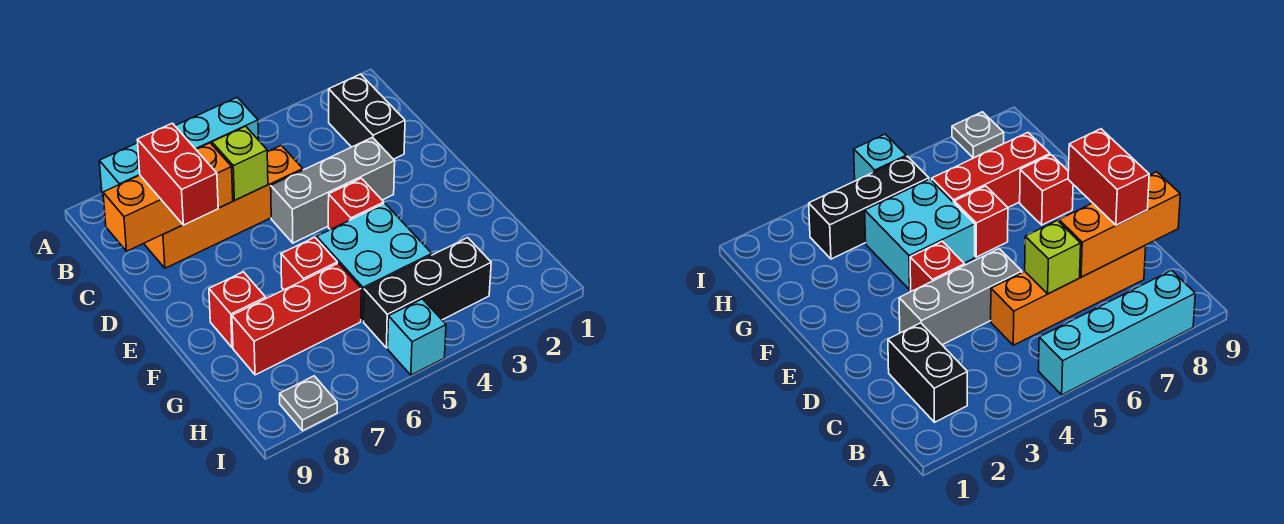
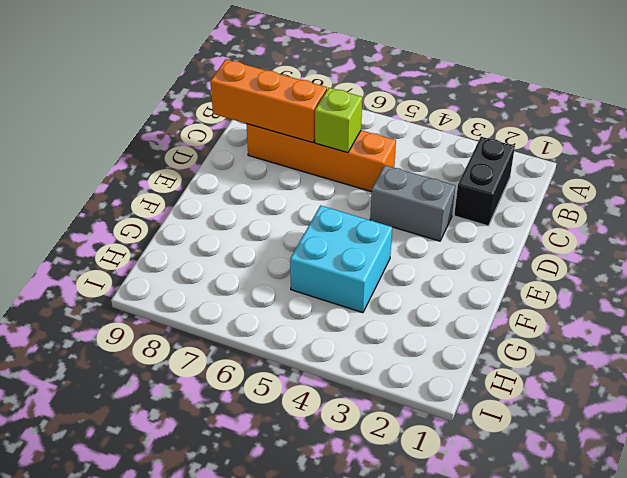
grey 1x2 brick [370,165,455,241] -> grey 1x3 brick [271,137,395,243]
none -> cyan 1x4 brick [99,98,259,195]
none -> red 1x1 brick [328,178,384,230]
none -> red 1x1 brick [281,237,337,290]

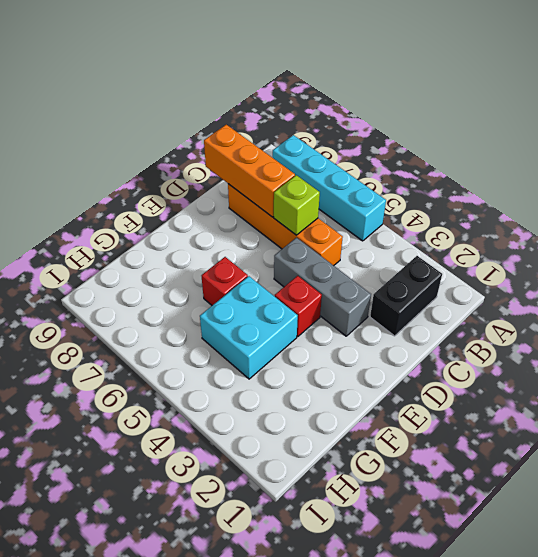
none -> red 1x1 brick [209,272,266,348]
none -> red 1x3 brick [232,263,361,375]
none -> black 1x3 brick [364,238,491,348]

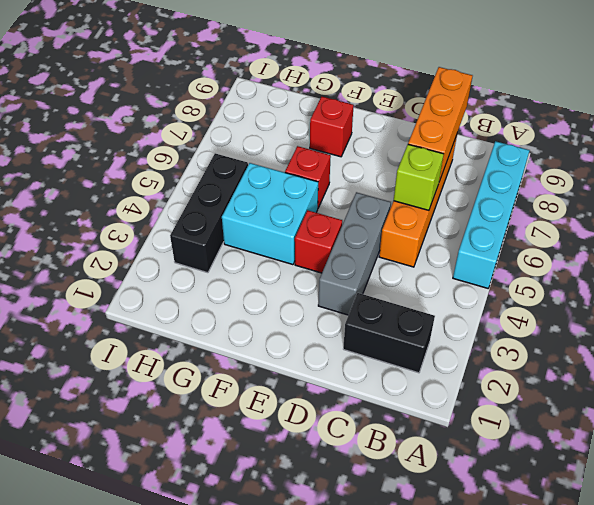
none -> red 1x3 brick [232,263,361,375]
none -> cyan 1x1 brick [388,299,446,375]
none -> grey 1x1 plate [280,376,337,431]

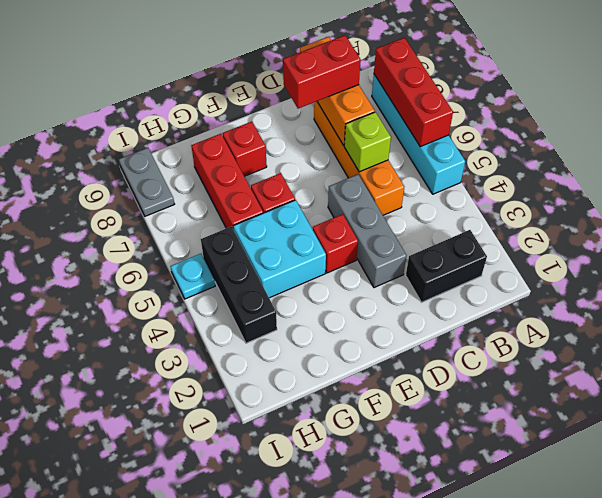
red 1x3 brick [374,38,453,147] -> none
cyan 1x1 plate [170,254,215,299] -> cyan 1x1 brick [388,299,446,375]
grey 1x2 plate [119,148,174,216] -> grey 1x1 plate [280,376,337,431]

